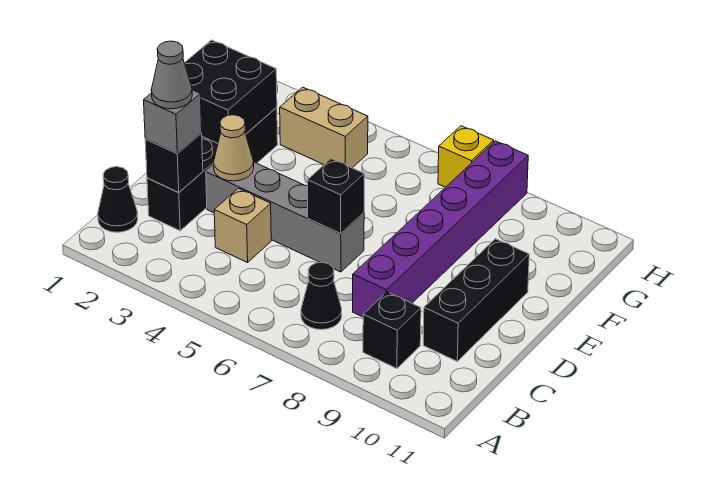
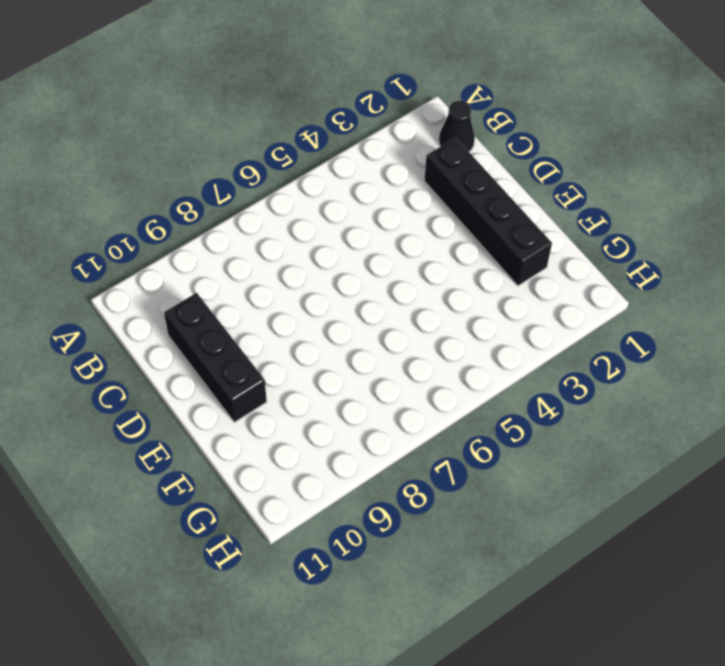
none -> black 1x1 cone [301,262,342,330]
none -> black 1x1 brick [363,292,421,368]
none -> tan 1x1 brick [214,188,271,263]

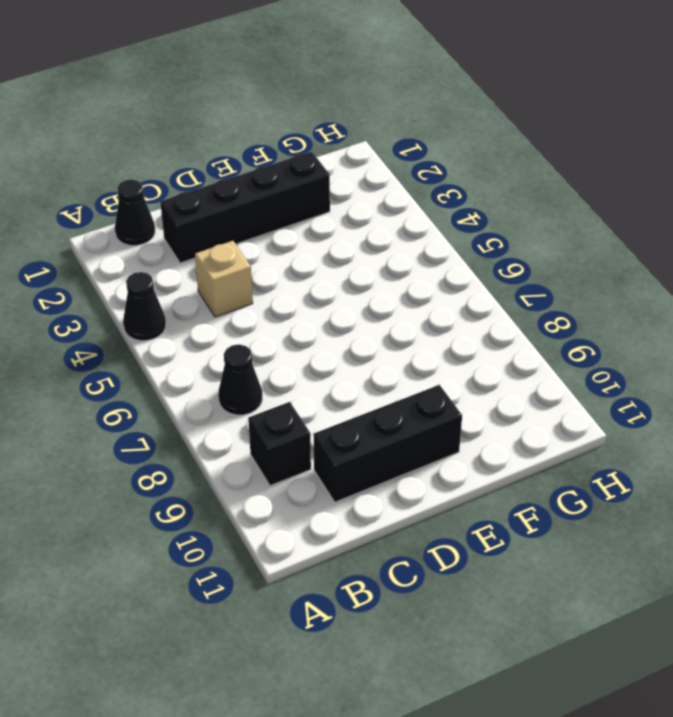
black 1x1 cone [123,272,166,341] -> none
none -> purple 1x6 brick [353,141,528,317]
none -> grey 1x4 brick [206,162,364,272]
none -> tan 1x2 brick [280,87,368,168]

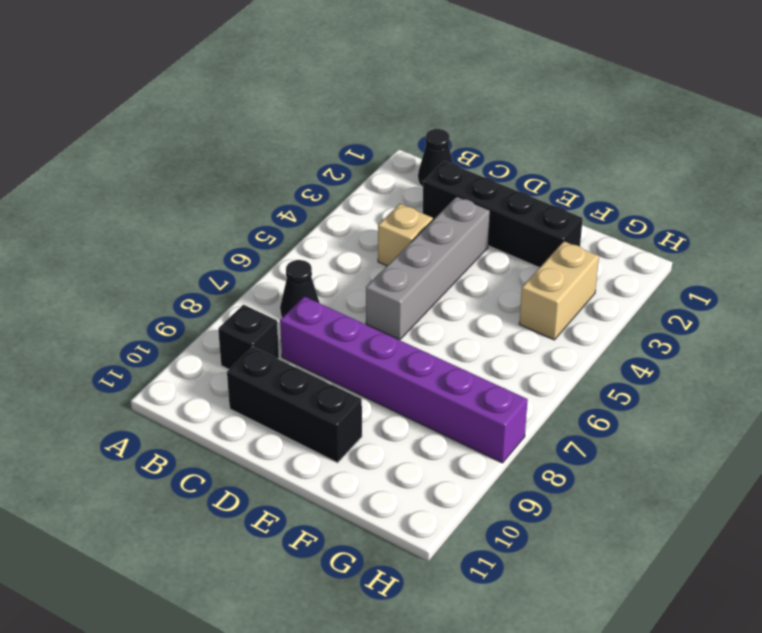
none -> yellow 1x1 brick [438,126,494,187]
none -> black 1x1 brick [145,133,203,192]
none -> tan 1x1 cone [214,115,254,181]

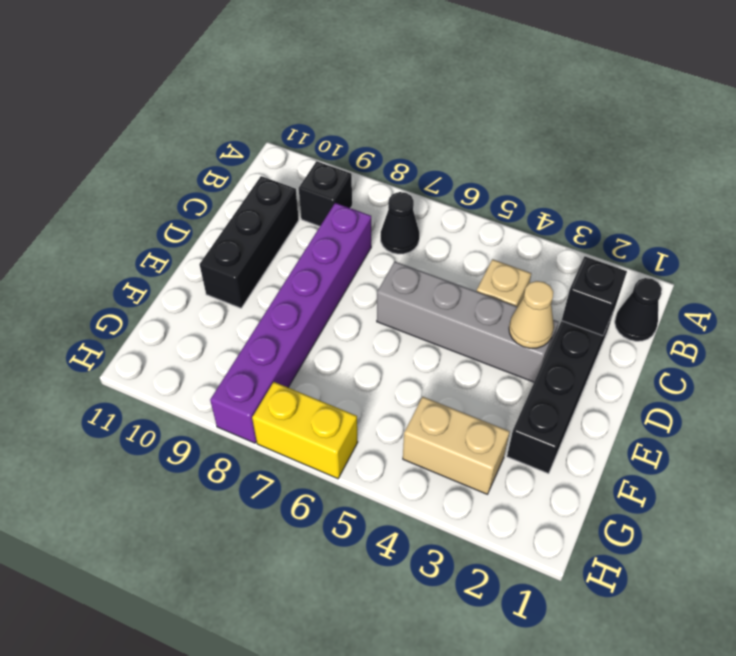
yellow 1x2 brick [252,382,358,479] -> yellow 1x1 brick [438,126,494,187]
none -> black 1x1 brick [307,159,364,234]
none -> black 2x2 brick [185,40,277,143]
none -> grey 1x1 brick [144,90,202,153]

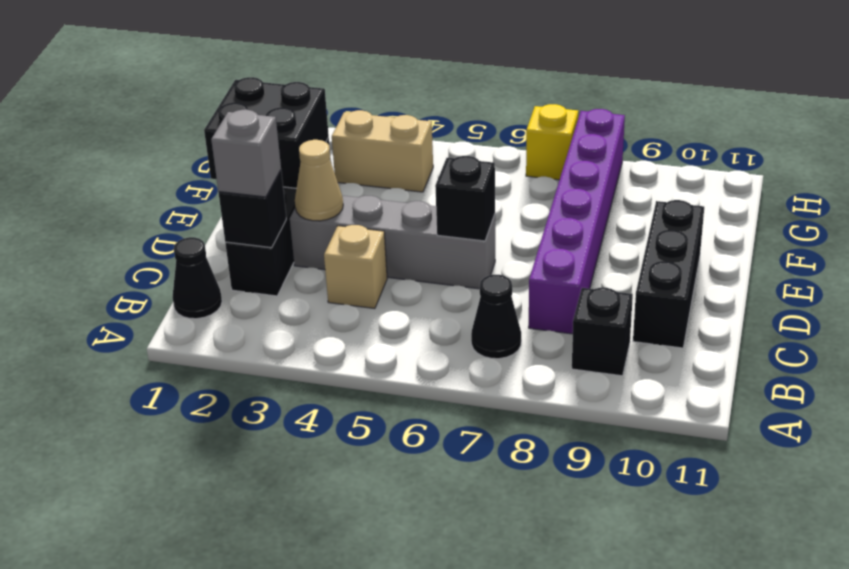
none -> grey 1x1 cone [151,41,192,109]

